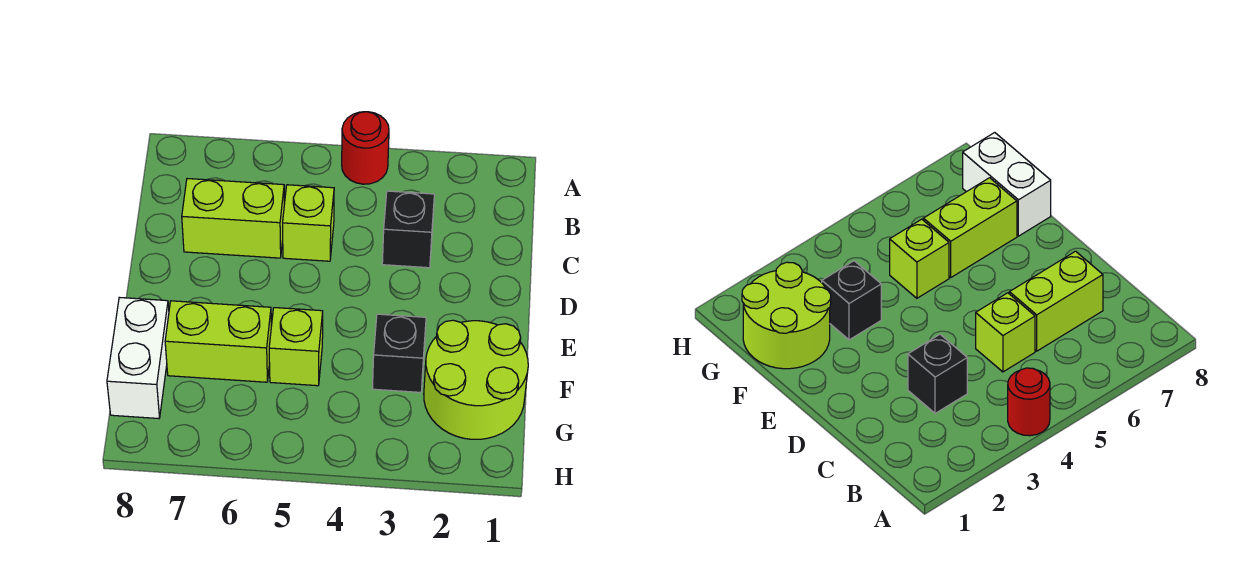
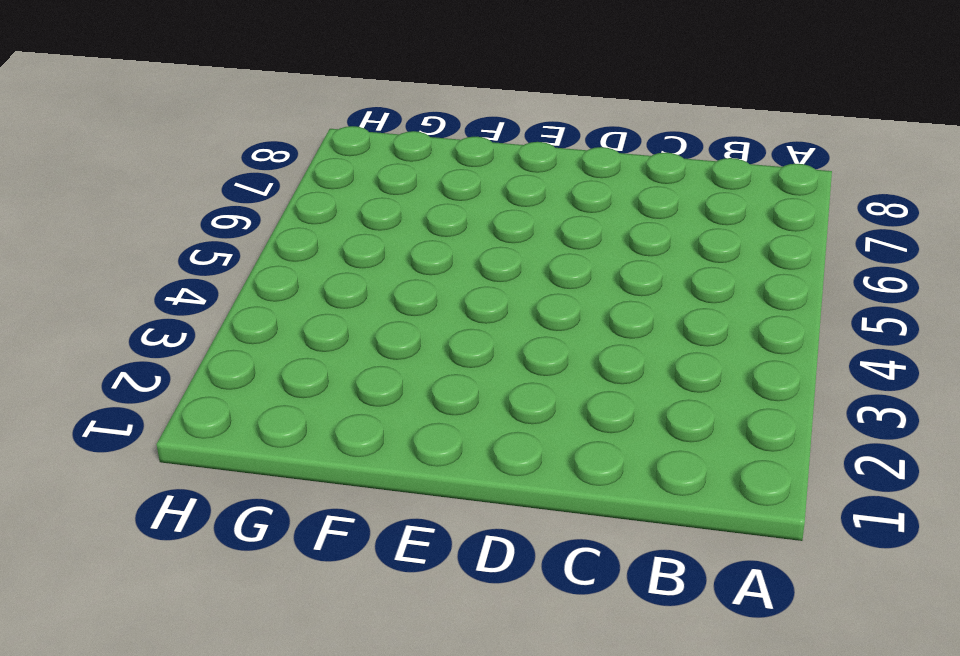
none -> red 1x1 round brick [342,112,389,184]
none -> black 1x1 brick [382,191,434,268]

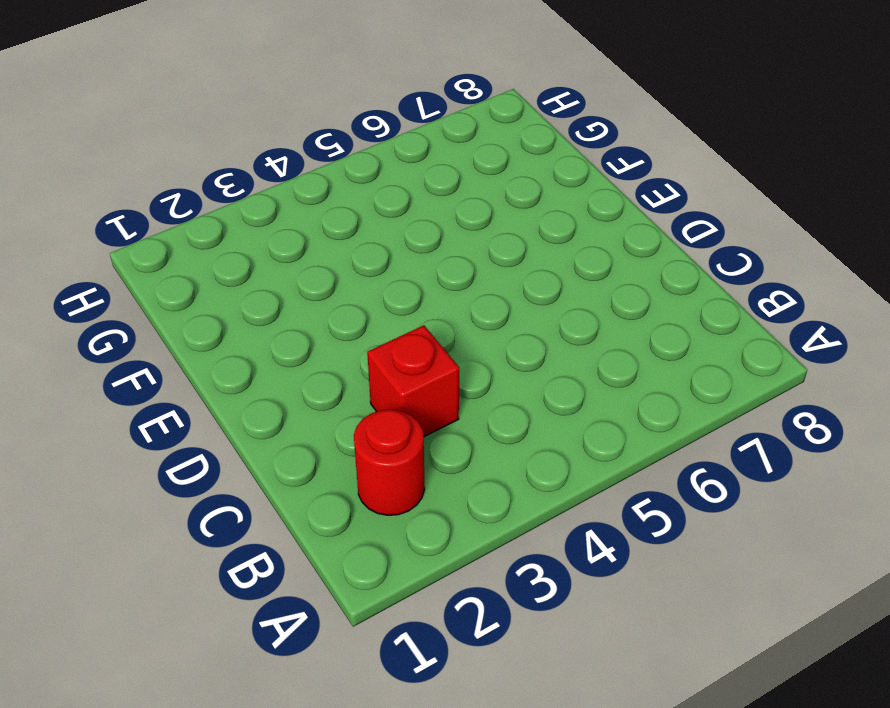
red 1x1 round brick [354,409,425,515] -> red 1x1 round brick moved to [342,112,389,184]
red 1x1 brick [367,325,459,437] -> black 1x1 brick [382,191,434,268]
none -> lime 1x1 brick [283,185,334,261]
none -> lime 1x2 brick [182,179,284,258]

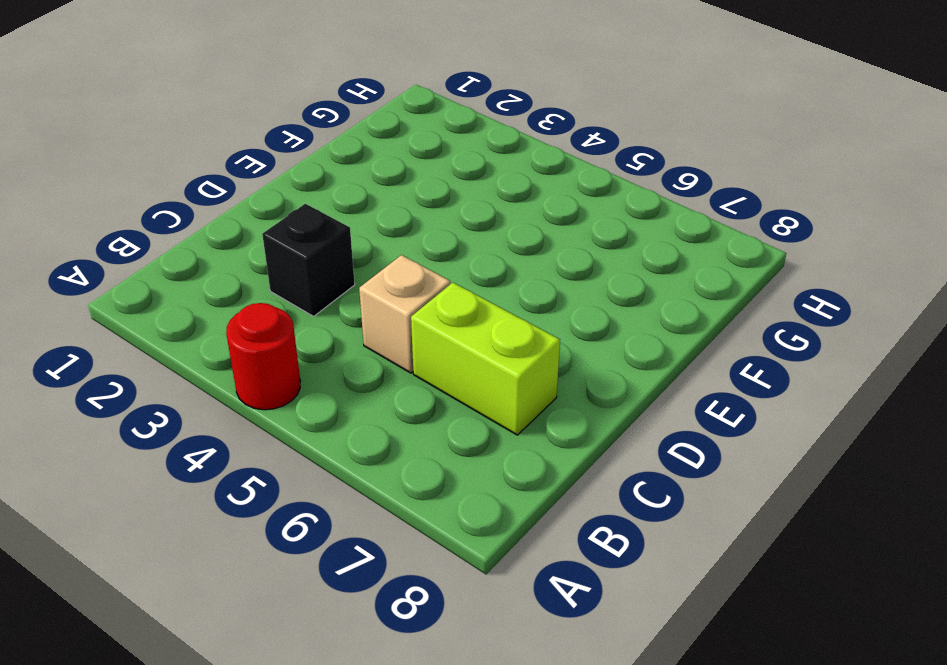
tan 1x1 brick [359,255,450,373] -> lime 1x1 brick [283,185,334,261]
none -> lime 2x2 round brick [424,320,528,439]
none -> black 1x1 brick [373,314,426,392]

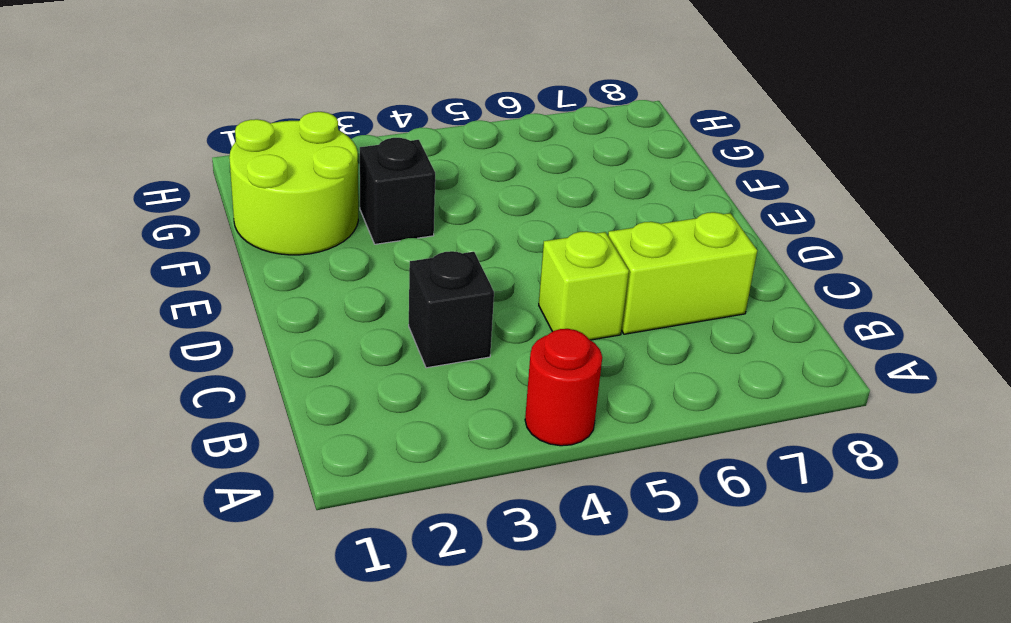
none -> lime 1x1 brick [269,308,323,386]
none -> lime 1x2 brick [165,301,271,382]

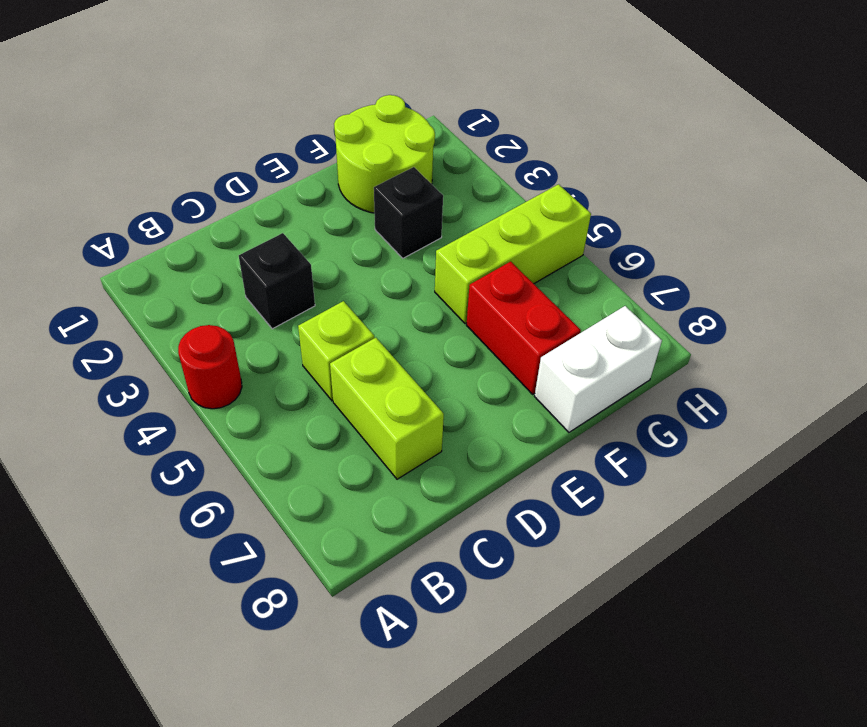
lime 1x3 brick [435,184,591,323] -> lime 1x1 brick [269,308,323,386]
red 1x2 brick [466,262,581,394] -> lime 1x2 brick [165,301,271,382]

